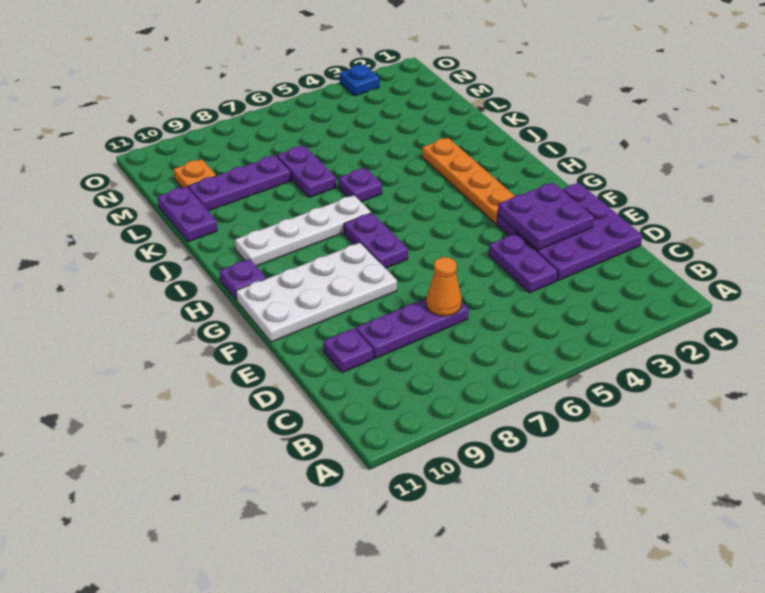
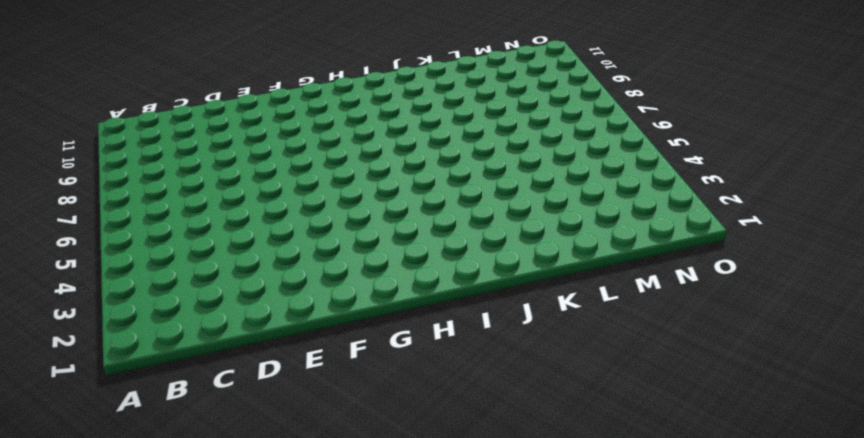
none -> purple 3x3 plate [497,183,642,281]
none -> purple 1x2 plate [489,234,558,293]
none -> purple 1x3 plate [356,298,468,359]

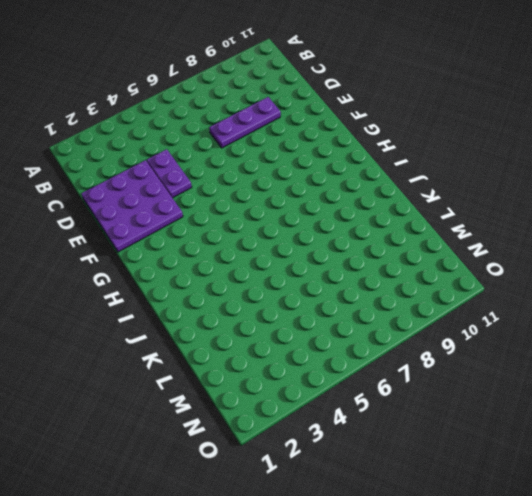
none -> purple 1x1 plate [323,328,373,373]
none -> white 2x4 plate [236,243,397,342]
none -> orange 1x4 plate [422,138,514,224]

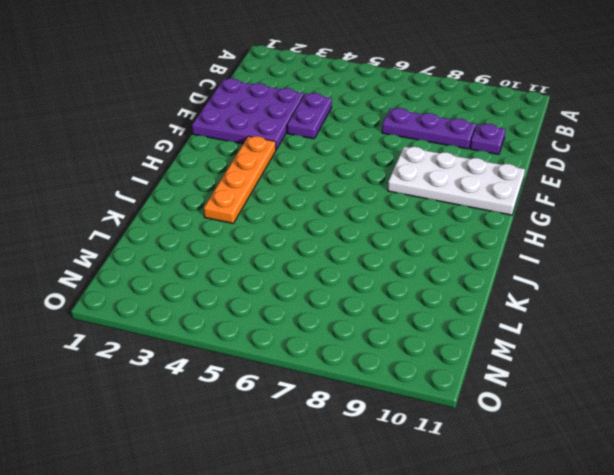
none -> purple 1x2 plate [344,213,408,268]
none -> purple 1x1 plate [219,259,266,300]
none -> white 1x4 plate [235,195,371,266]

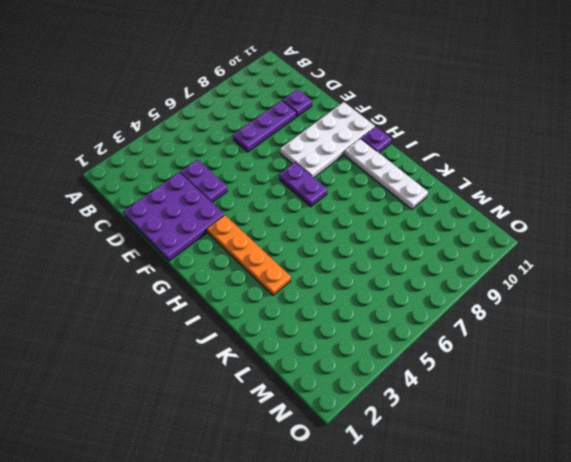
white 1x4 plate [345,138,428,209] -> white 1x4 plate turned to [235,195,371,266]
none -> purple 1x1 plate [338,168,382,202]
none -> purple 1x2 plate [277,145,336,197]
none -> purple 1x2 plate [158,186,217,242]

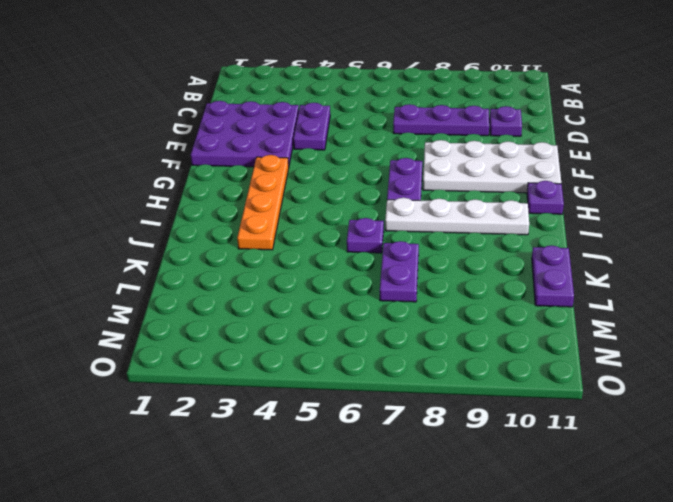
none -> purple 1x3 plate [188,155,291,211]
none -> orange 1x1 plate [173,159,216,188]
none -> blue 1x1 plate [340,65,379,96]

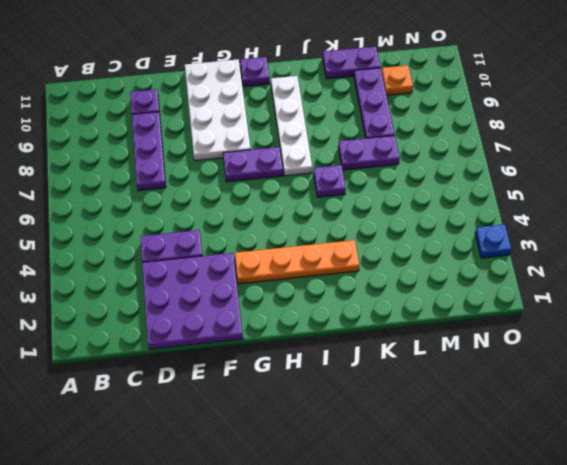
none -> orange 1x1 cone [426,257,462,316]
none -> purple 2x2 plate [498,182,594,250]

